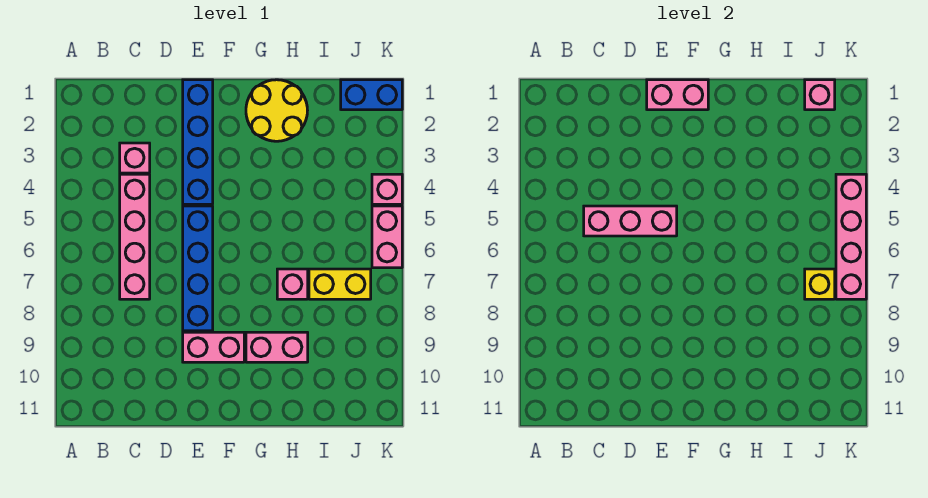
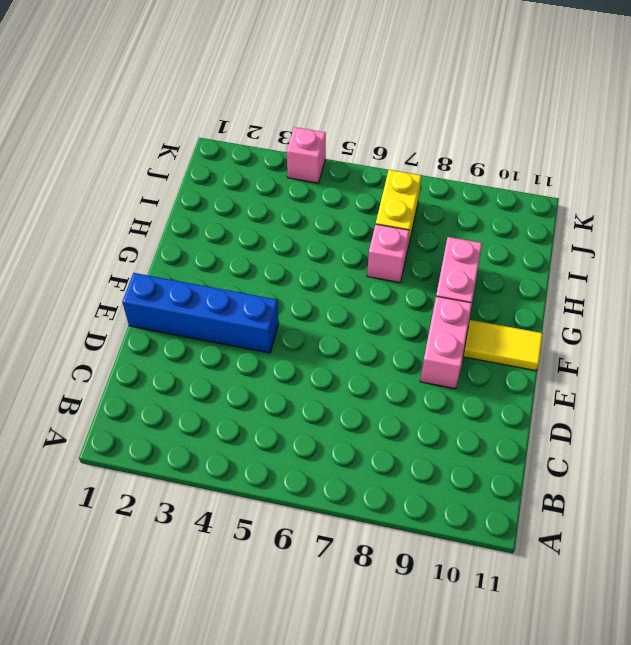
yellow 1x2 tile [463,320,543,371] -> none
none -> pink 1x1 brick [120,143,150,173]
none -> pink 1x4 brick [120,174,150,299]
none -> blue 1x4 brick [183,206,213,331]

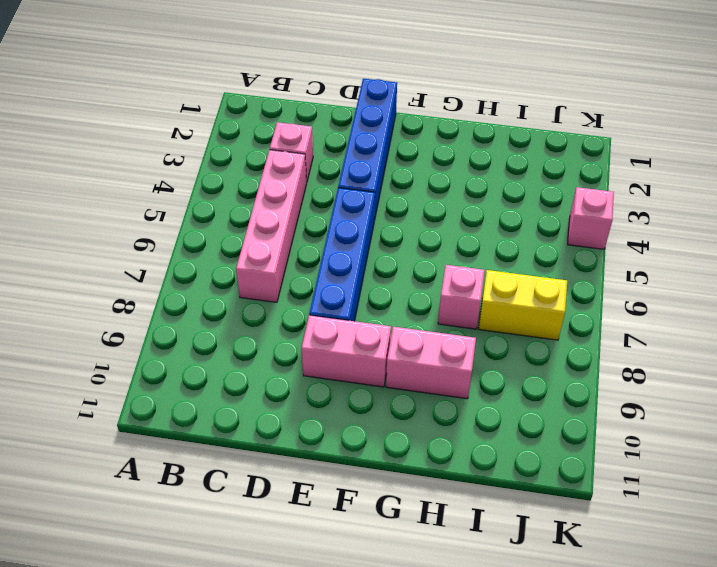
none -> yellow 2x2 round brick [246,80,307,141]
none -> blue 1x2 brick [341,80,402,110]
none -> pink 1x2 brick [372,206,402,268]

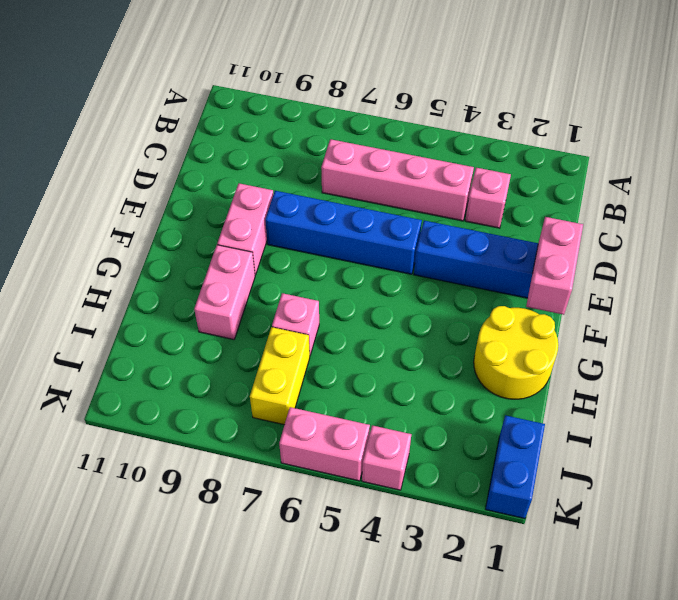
none -> pink 1x3 brick [584,206,677,236]
none -> pink 1x1 brick [805,80,835,110]
none -> yellow 1x1 brick [805,269,835,299]

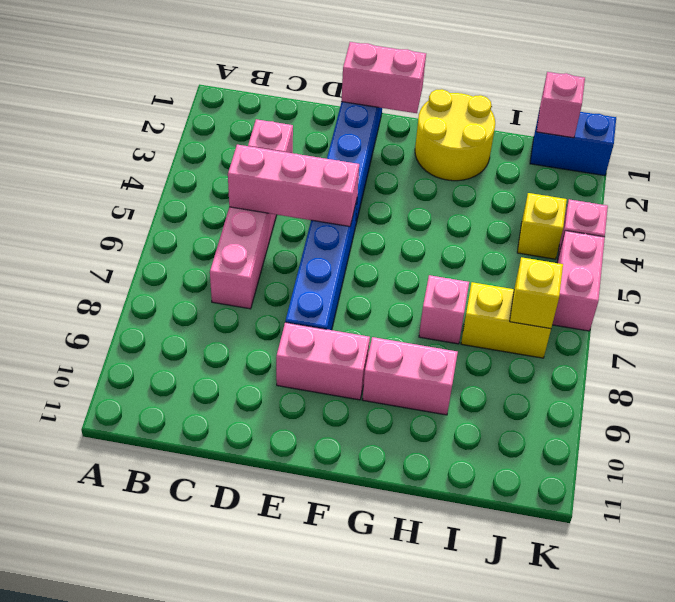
yellow 1x1 brick [517,193,567,259] -> none
none -> pink 1x4 brick [836,174,866,299]

